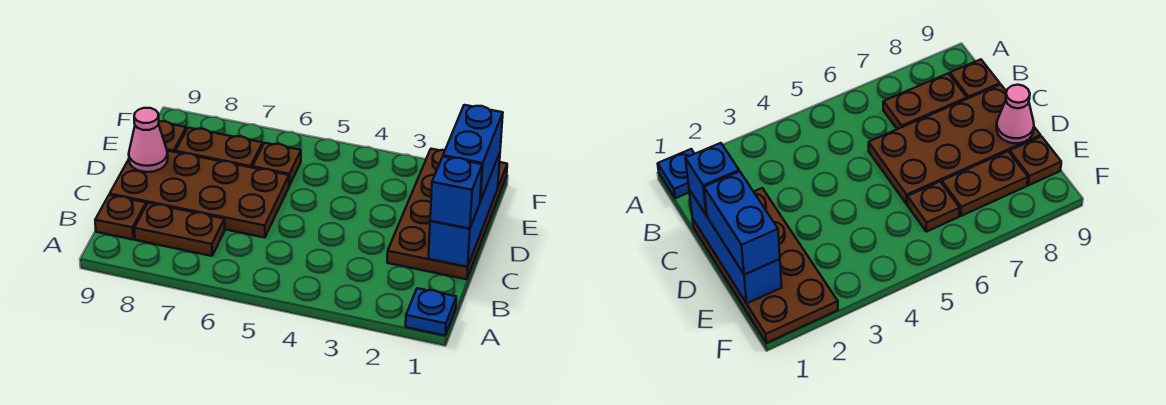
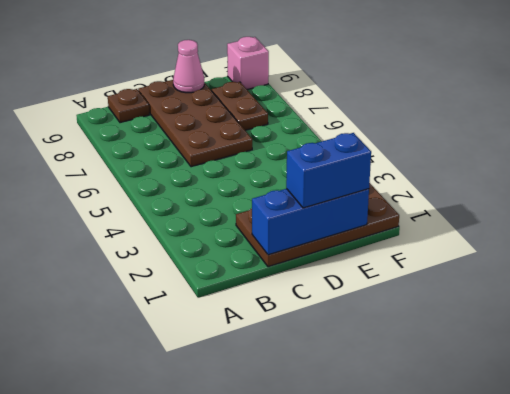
pink 1x1 brick [227,37,269,90] -> none
none -> blue 1x1 plate [406,288,456,335]
none -> brown 1x2 plate [134,203,225,256]
none -> brown 1x1 plate [253,143,301,186]

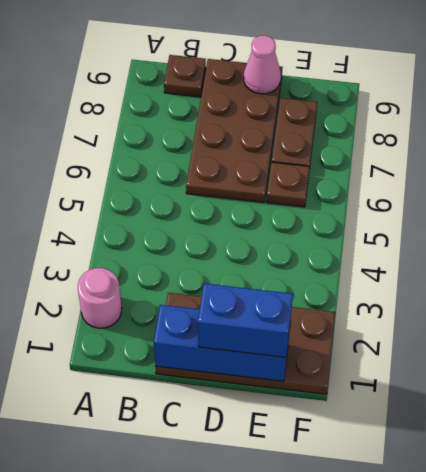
pink 1x1 round brick [78,268,122,328] -> none
none -> blue 1x1 plate [406,288,456,335]
none -> brown 1x2 plate [134,203,225,256]
none -> brown 1x1 plate [158,121,186,152]

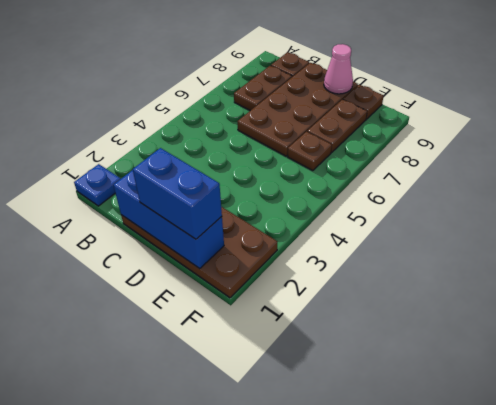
none -> blue 1x1 brick [430,157,482,229]

